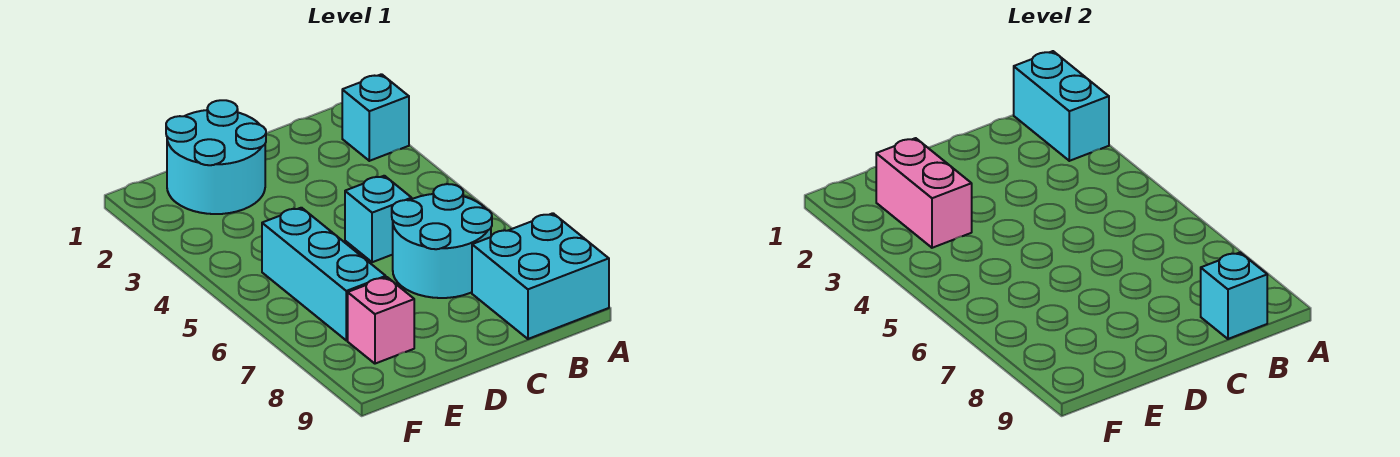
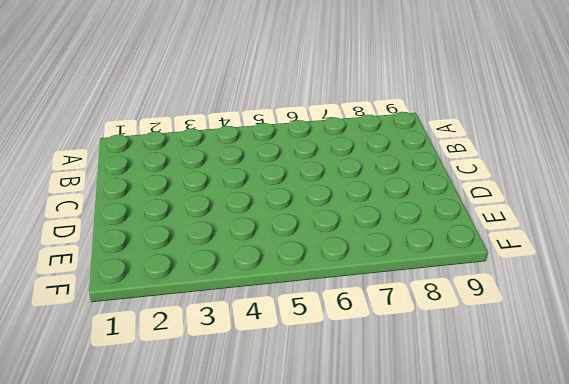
none -> cyan 1x1 brick [342,74,409,161]
none -> cyan 2x2 brick [472,213,609,339]

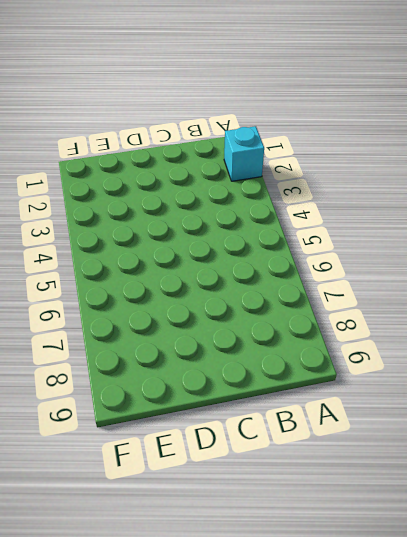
none -> cyan 2x2 brick [472,213,609,339]
none -> cyan 2x2 round brick [392,184,492,298]

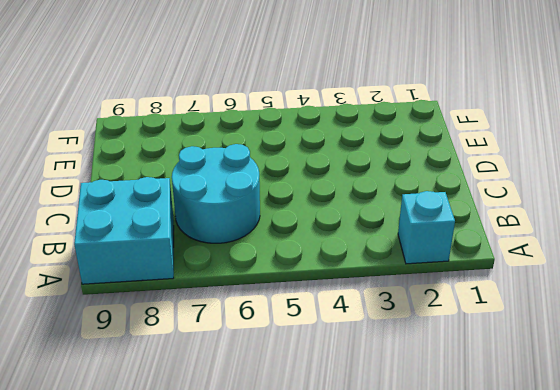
none -> cyan 1x1 brick [345,176,412,262]
none -> cyan 2x2 round brick [166,100,266,214]

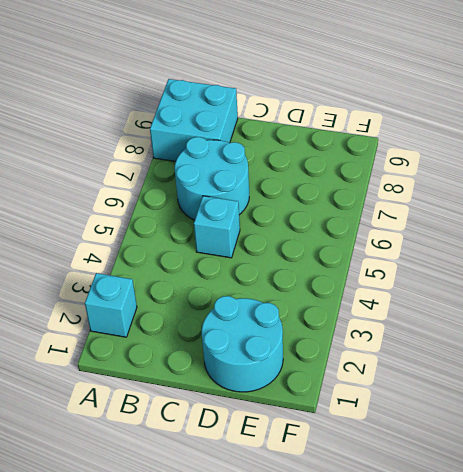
none -> cyan 1x3 brick [262,208,386,340]
none -> pink 1x1 brick [348,277,414,364]

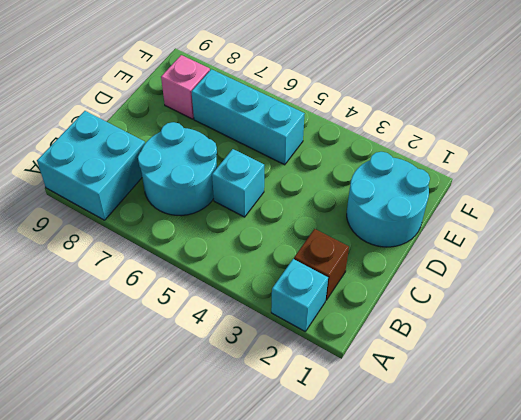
brown 1x1 brick [294,229,349,300] -> none
none -> cyan 1x2 brick [1014,51,1109,161]
none -> cyan 1x1 brick [1201,253,1267,339]

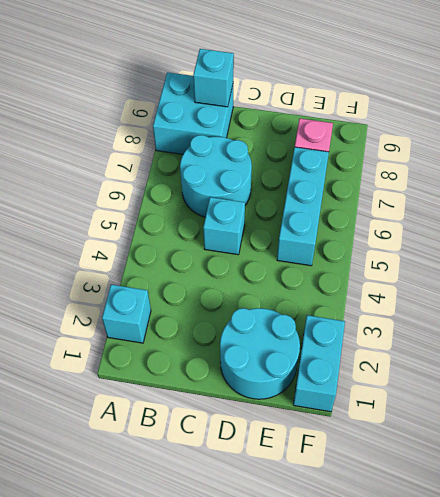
cyan 1x2 brick [293,315,345,412] -> cyan 1x2 brick moved to [1014,51,1109,161]
none -> pink 1x2 brick [876,138,972,248]

